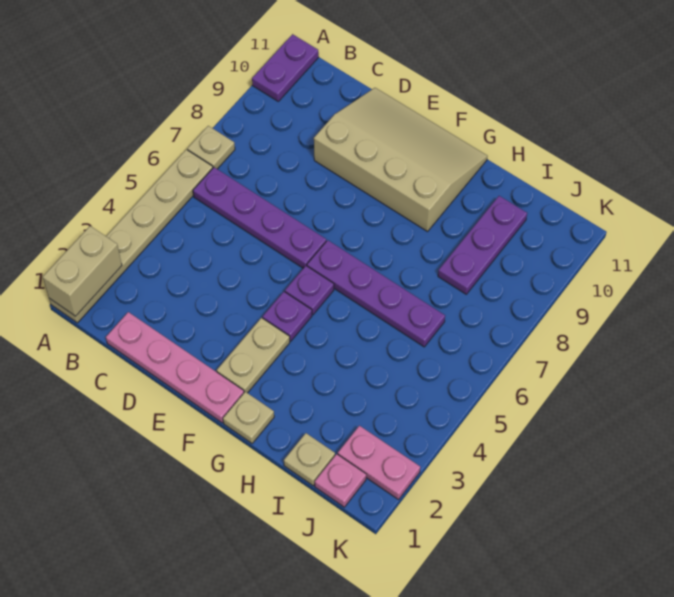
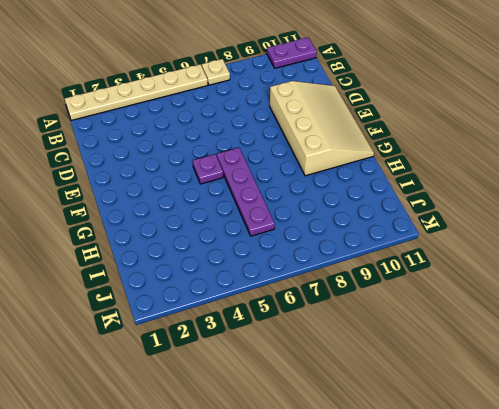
none -> purple 1x4 plate [193,167,326,268]
none -> pink 1x4 plate [106,312,244,423]
none -> tan 1x2 plate [217,318,290,393]

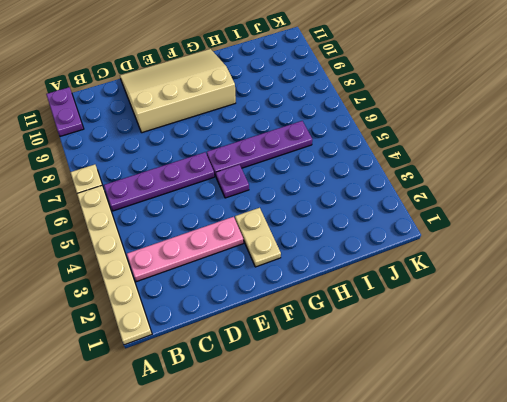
pink 1x4 plate [127,217,244,282] -> pink 1x4 plate moved to [106,312,244,423]
none -> purple 1x1 plate [263,292,312,341]
none -> tan 1x1 plate [223,392,274,443]
none -> tan 1x1 plate [284,433,335,486]

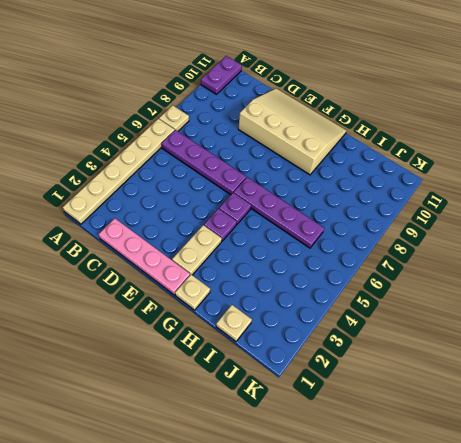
none -> purple 1x3 plate [438,196,527,294]
none -> pink 1x1 plate [315,454,366,507]
none -> pink 1x2 plate [338,426,420,500]

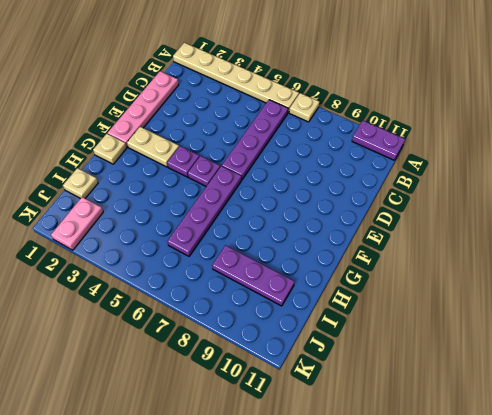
none -> tan 3x4 slope [314,88,488,232]
none -> pink 1x1 plate [315,454,366,507]
none -> tan 1x2 brick [43,226,122,316]

